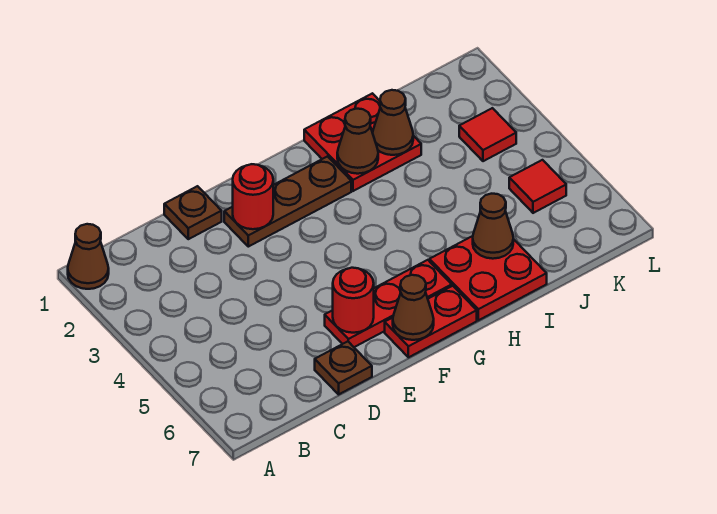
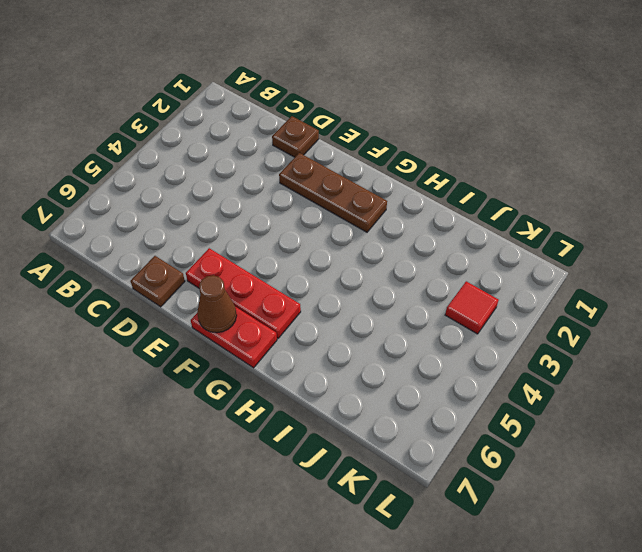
none -> brown 1x1 cone [68,224,109,289]
none -> red 2x2 plate [304,93,421,191]
none -> red 2x2 plate [429,236,547,320]

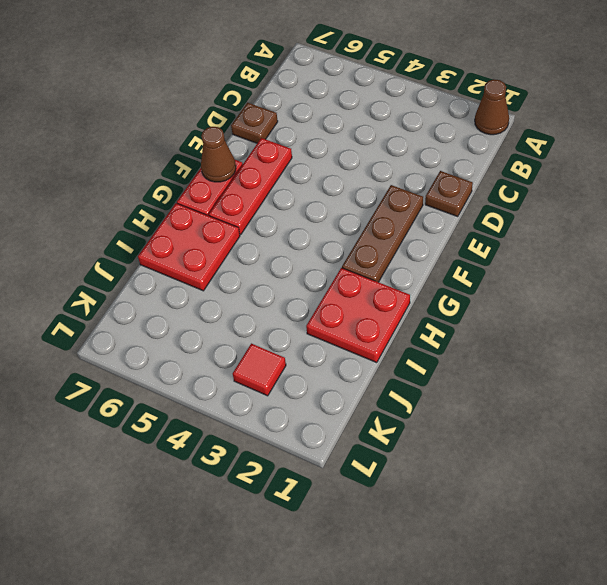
none -> red 1x1 tile [509,160,566,213]
none -> red 1x1 round brick [233,164,273,229]
none -> red 1x1 round brick [333,268,374,333]

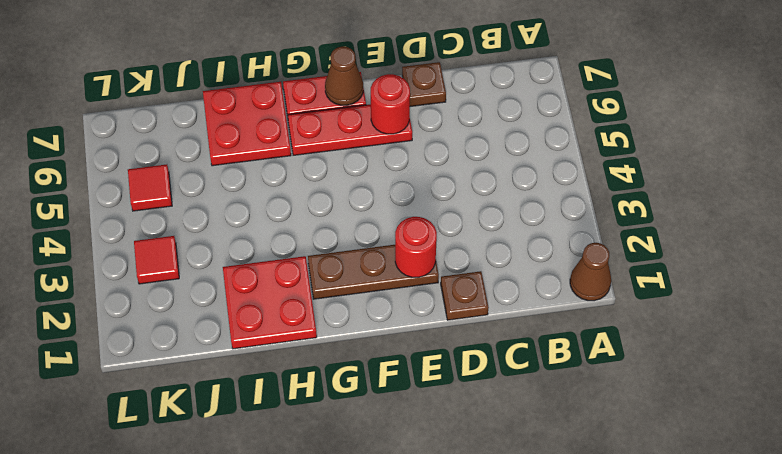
none -> brown 1x1 cone [337,109,378,174]
none -> brown 1x1 cone [373,90,413,155]
none -> brown 1x1 cone [473,194,513,259]

